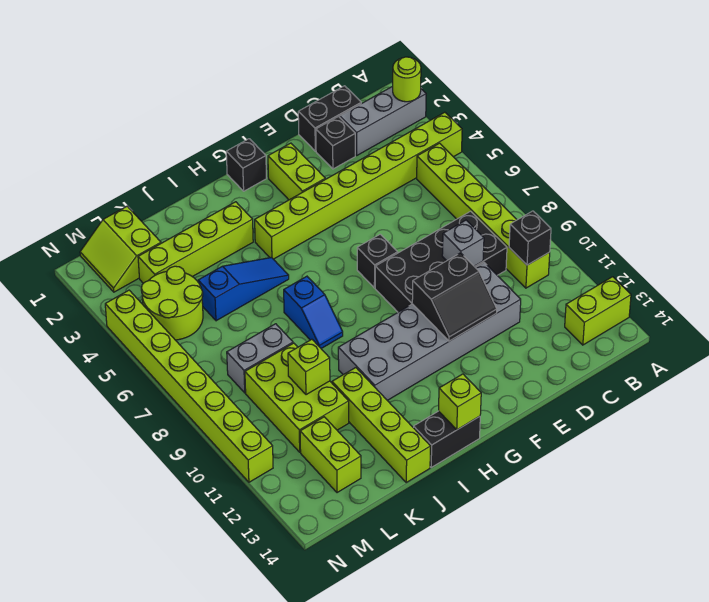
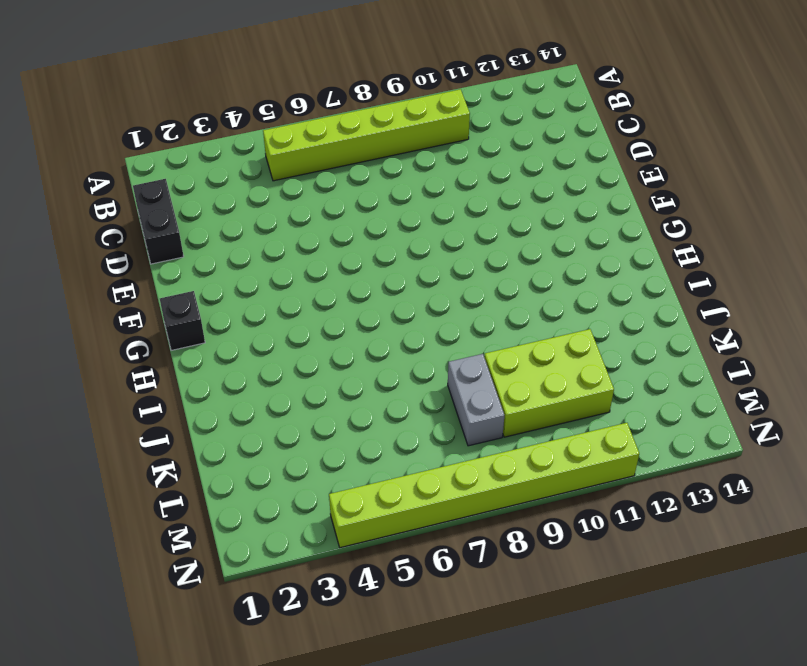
none -> grey 1x3 brick [340,86,426,155]
none -> lime 1x8 brick [255,112,462,259]
none -> lime 1x2 brick [565,277,631,345]

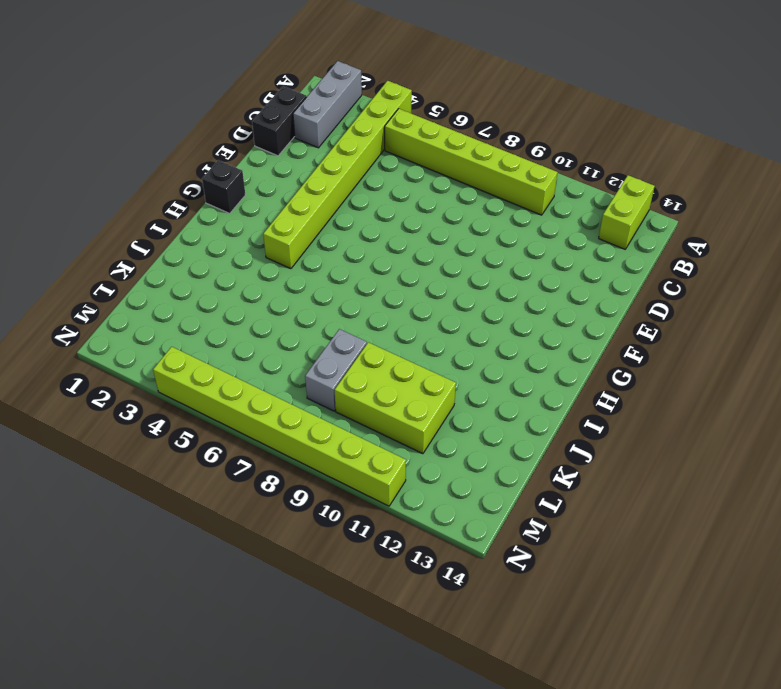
none -> black 2x4 brick [375,211,507,312]
none -> black 1x1 brick [316,117,355,169]
none -> grey 2x6 brick [338,263,521,400]

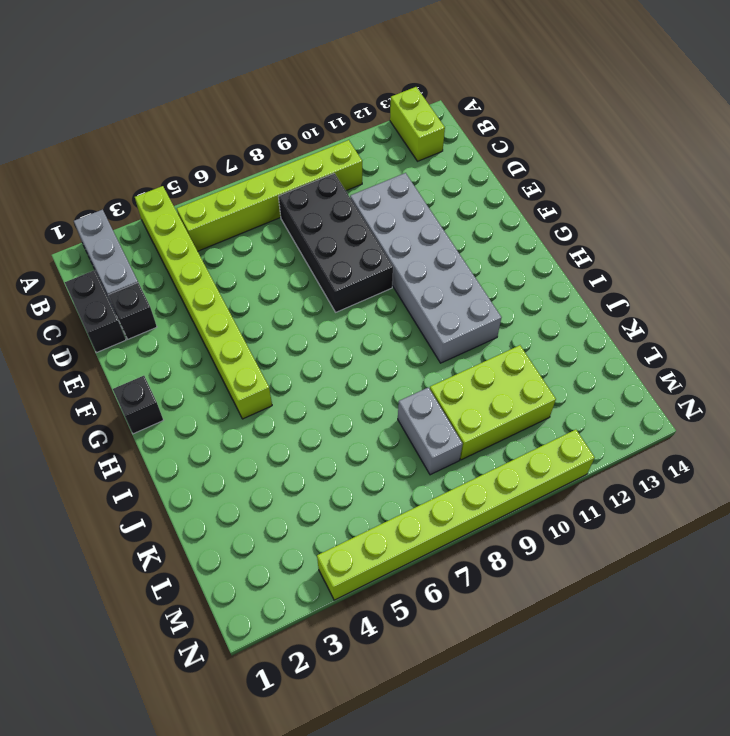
none -> lime 1x2 brick [268,143,325,200]
none -> black 1x1 brick [357,234,398,288]
none -> black 1x2 brick [414,411,480,467]

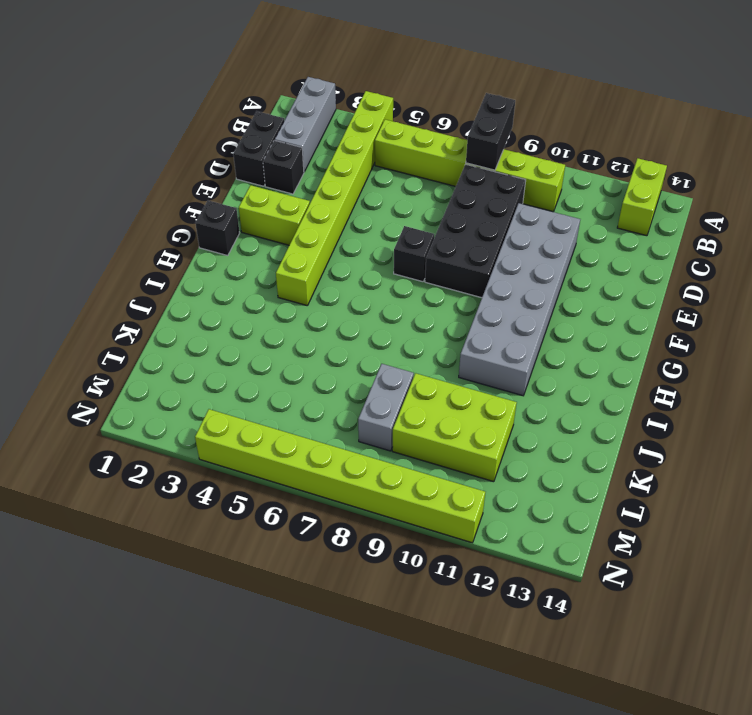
black 1x2 brick [466,93,515,170] -> black 1x2 brick moved to [414,411,480,467]
none -> lime 1x4 brick [138,202,253,283]
none -> blue 1x3 slope [198,257,289,321]
none -> blue 1x2 slope [284,276,343,348]

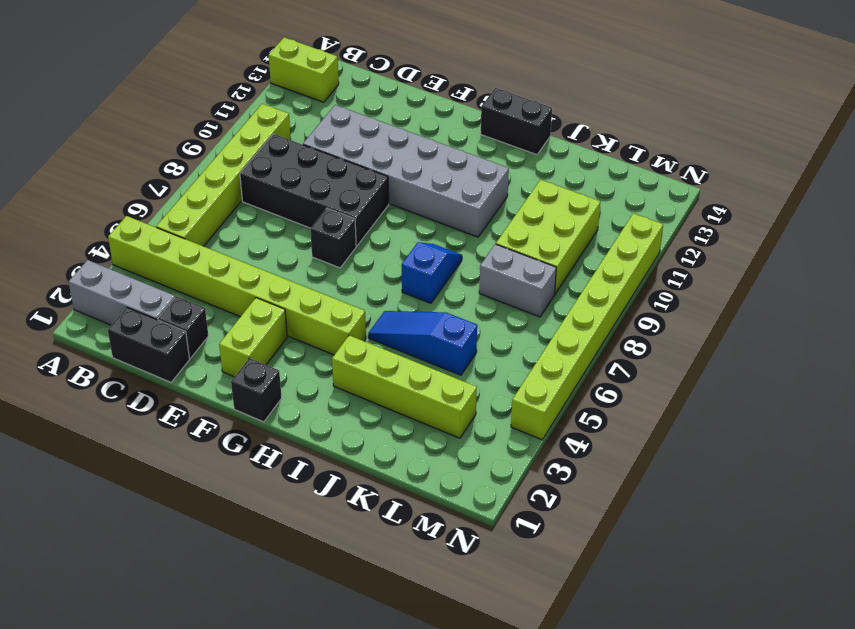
none -> lime 1x4 brick [332,368,431,482]
none -> lime 2x2 slope [80,206,161,292]
none -> lime 2x2 round brick [141,266,203,340]

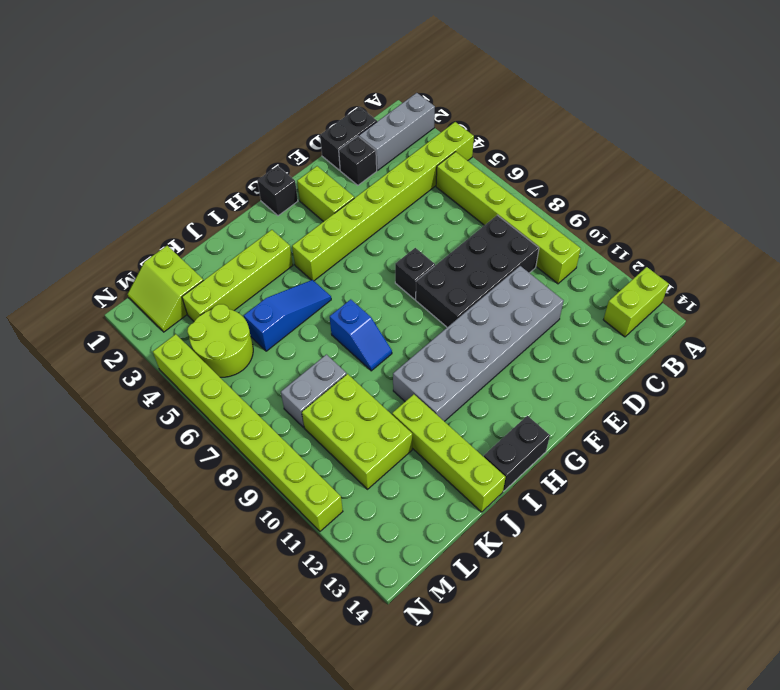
none -> lime 1x2 brick [300,417,361,493]
none -> lime 1x1 round brick [393,57,421,102]
none -> black 1x1 brick [509,211,551,265]

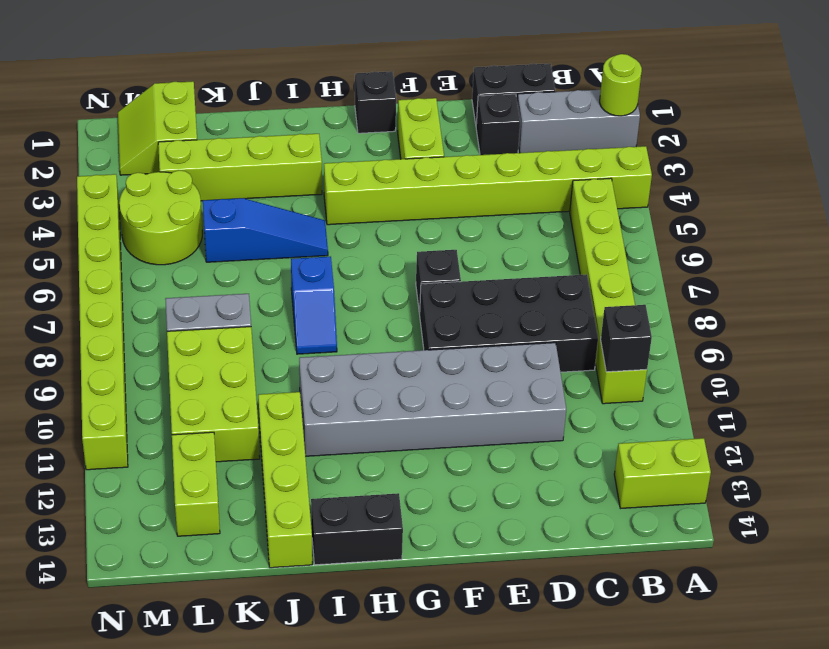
none -> grey 1x1 brick [442,220,484,266]
none -> black 2x2 slope [412,253,497,341]
none -> lime 1x1 brick [439,374,481,430]

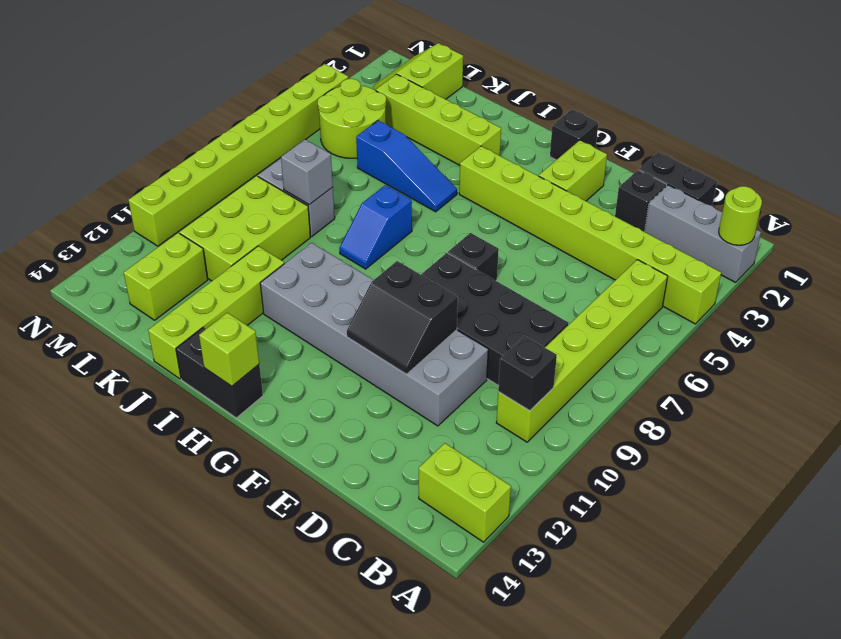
grey 1x1 brick [281,140,333,205] -> grey 1x1 brick moved to [442,220,484,266]
none -> lime 1x1 brick [288,339,330,395]

